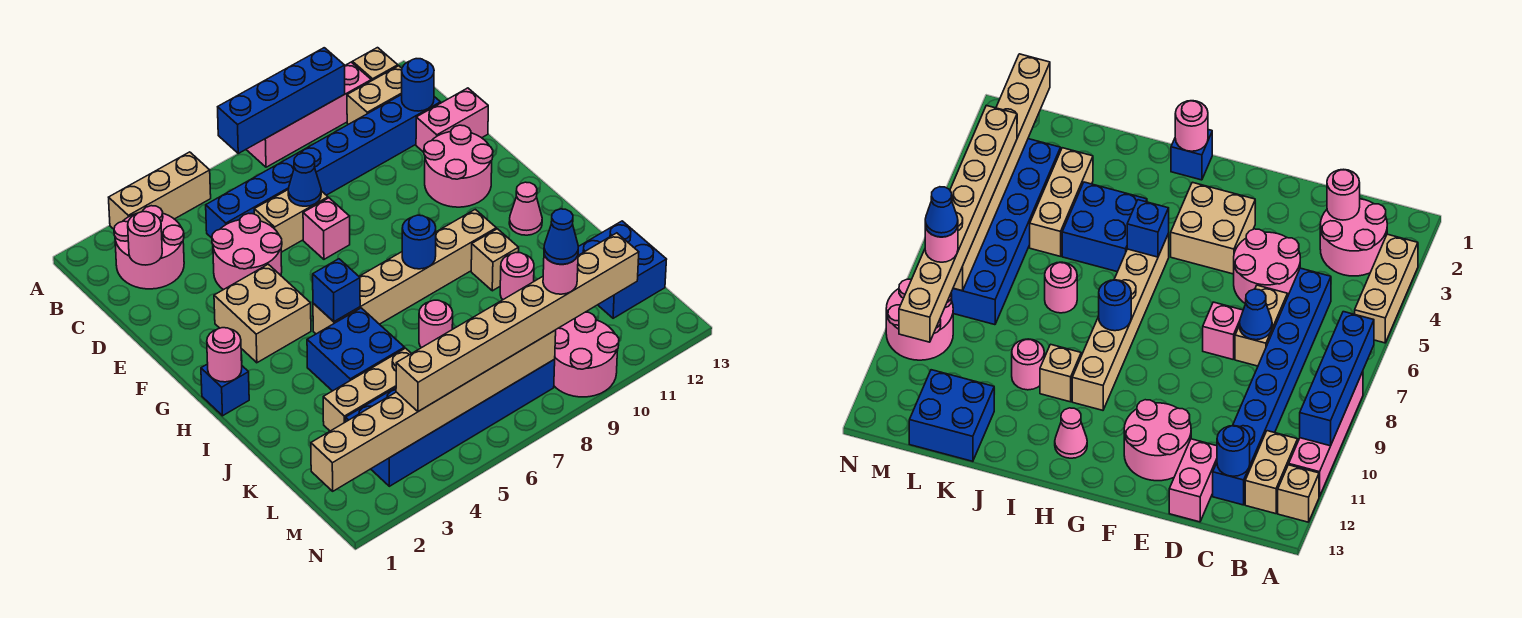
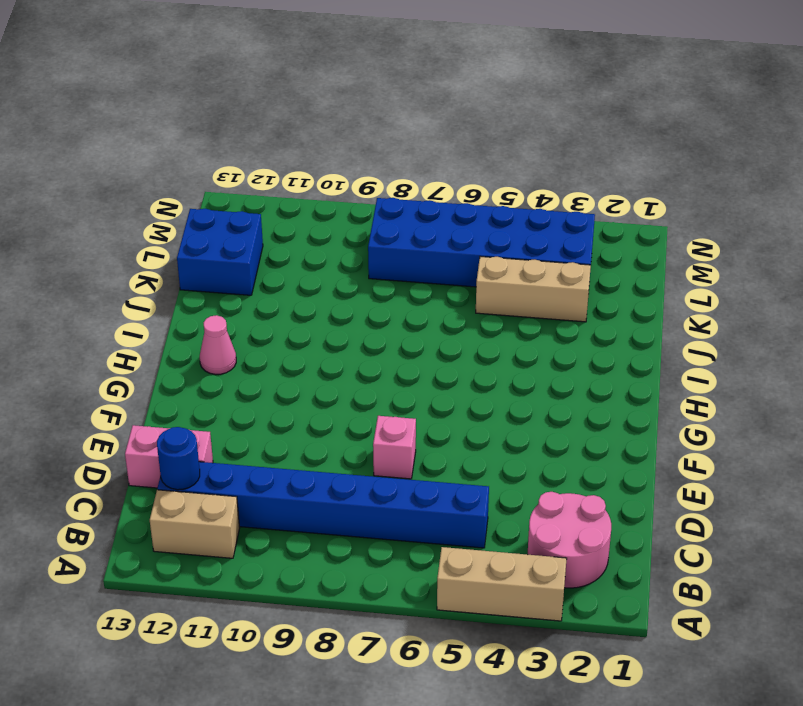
none -> pink 1x4 brick [246,62,371,167]
none -> tan 1x1 brick [352,48,398,81]
none -> pink 2x2 round brick [212,213,282,290]
none -> tan 1x2 brick [254,190,328,252]

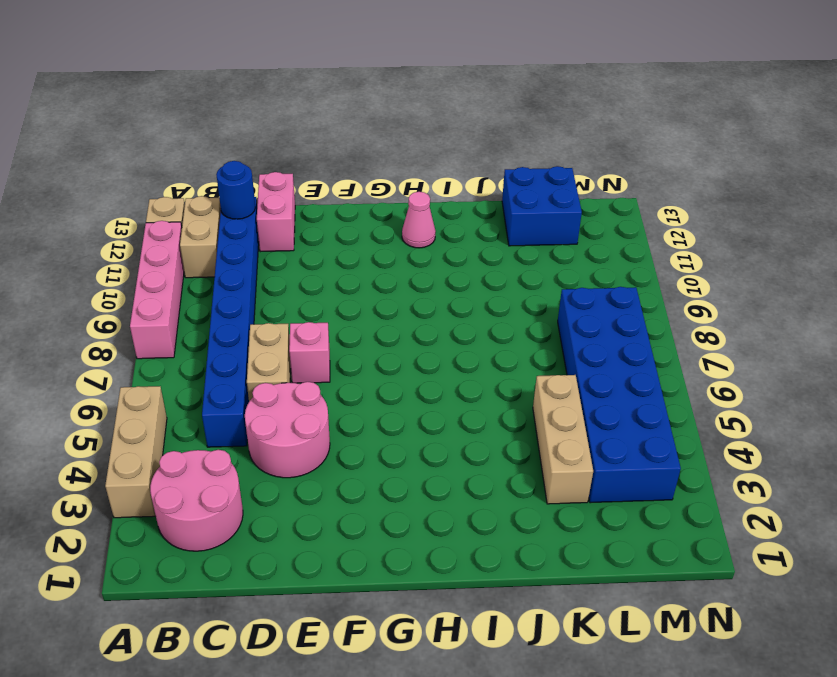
none -> pink 2x2 round brick [424,125,493,207]
none -> tan 2x2 brick [214,264,311,363]
none -> blue 1x1 brick [201,364,249,416]
none -> tan 1x6 brick [313,209,496,334]

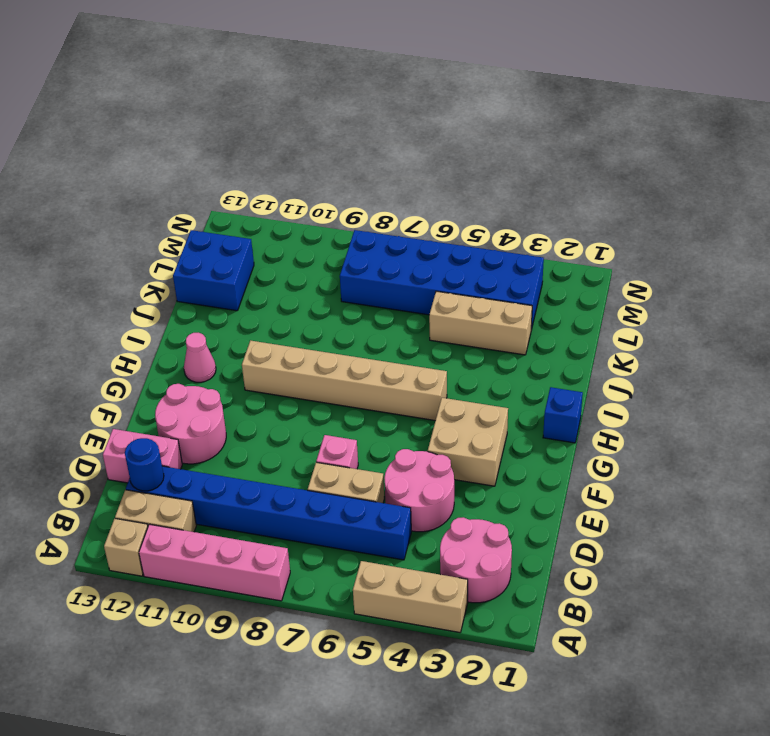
none -> blue 2x2 brick [307,308,404,391]
none -> tan 1x1 brick [471,229,519,291]
none -> pink 1x1 round brick [419,300,453,348]
none -> pink 1x1 round brick [500,253,534,300]

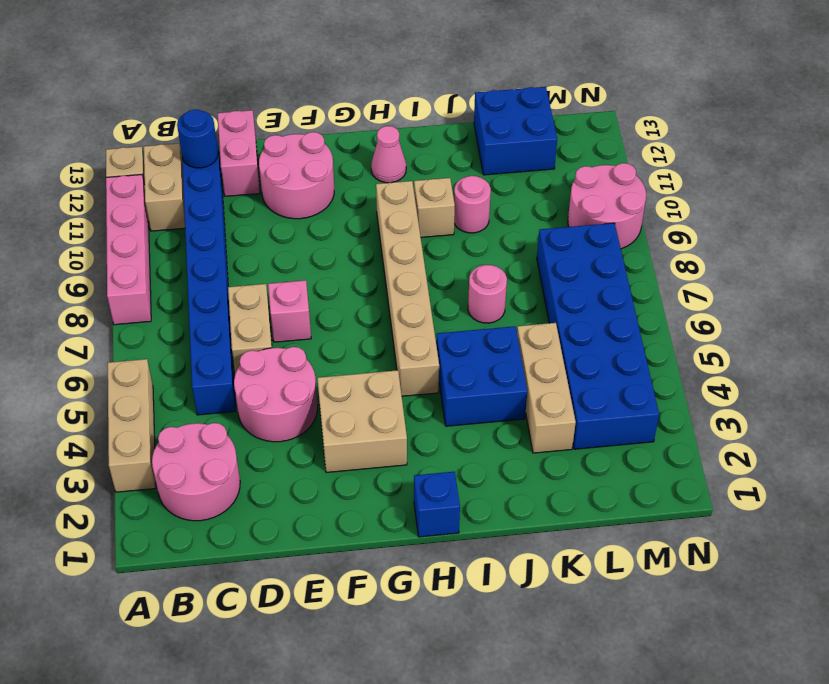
none -> blue 1x4 brick [218,48,345,153]
none -> pink 1x1 round brick [128,212,162,265]
none -> blue 1x1 cone [288,153,321,206]
none -> pink 1x1 round brick [207,328,242,382]

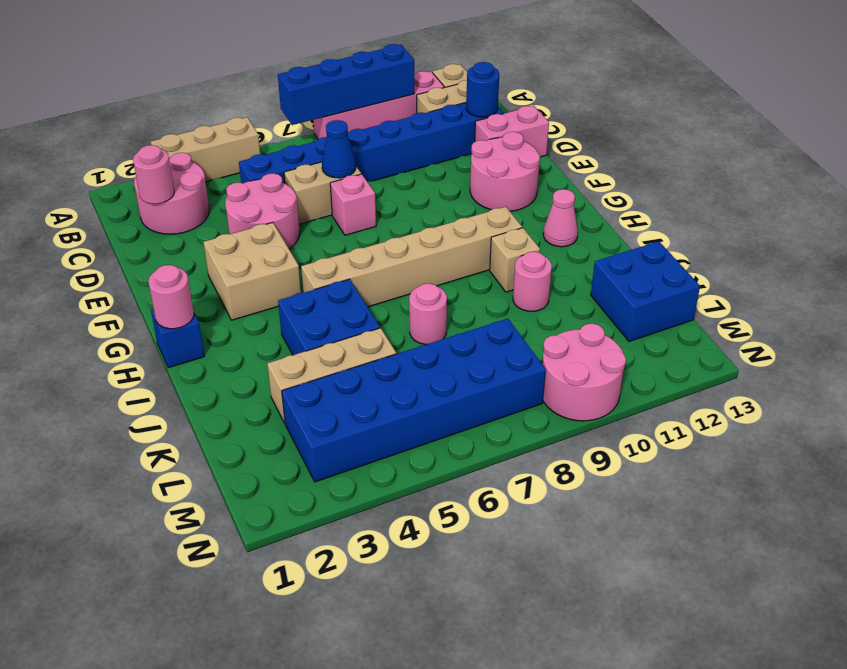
none -> blue 1x1 brick [313,259,360,322]
none -> blue 1x1 round brick [402,215,436,269]
none -> tan 1x8 brick [311,330,556,491]
none -> tan 1x8 brick [396,233,639,411]

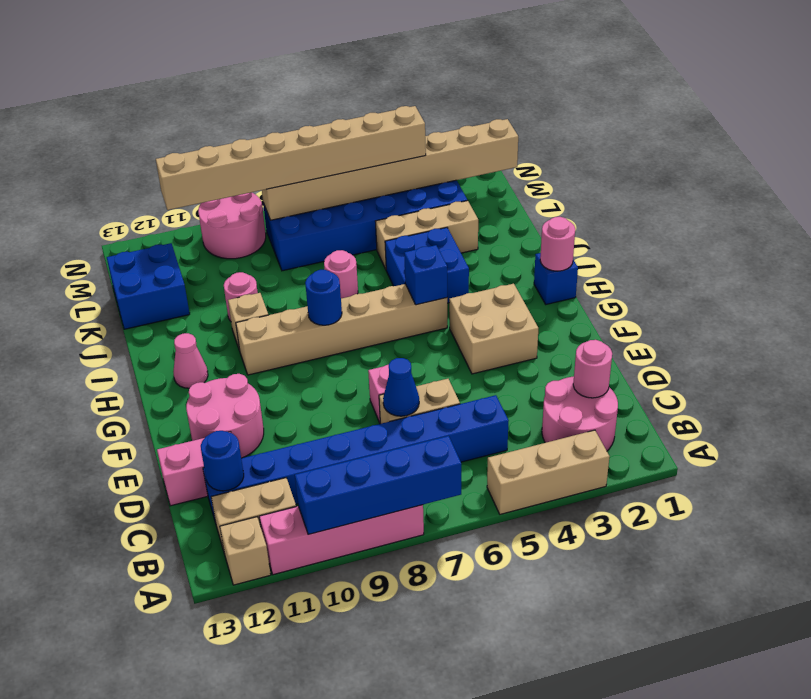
none -> pink 2x2 round brick [212,213,282,290]
none -> pink 1x1 round brick [543,255,578,294]
none -> blue 1x1 cone [544,209,578,264]

